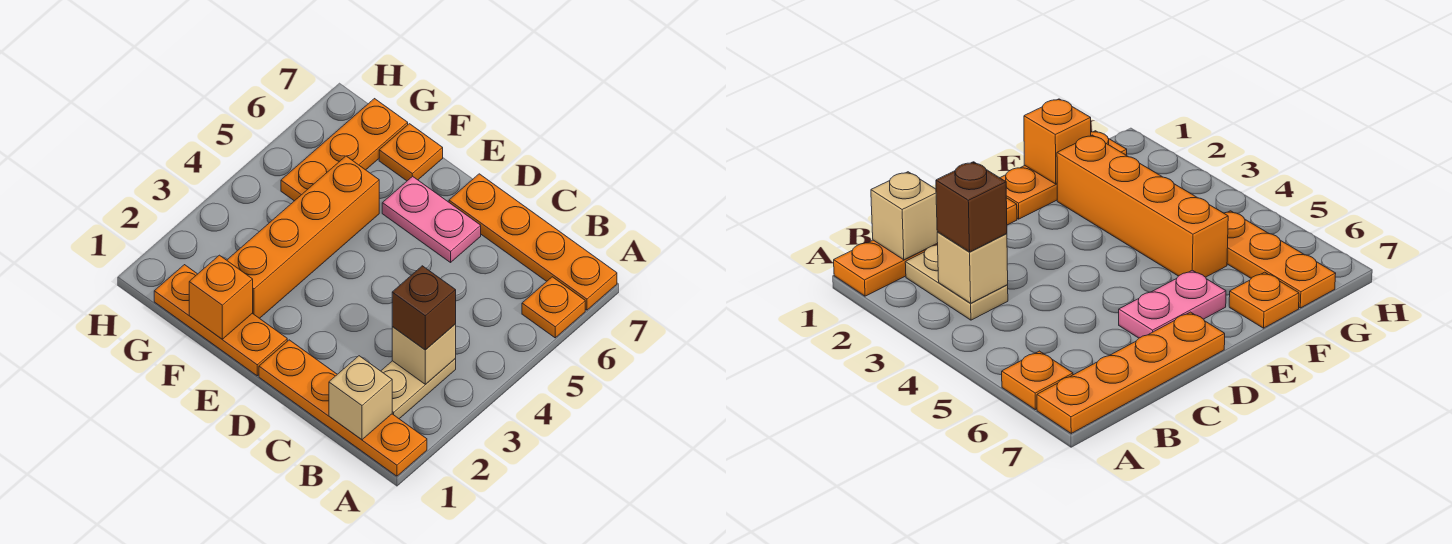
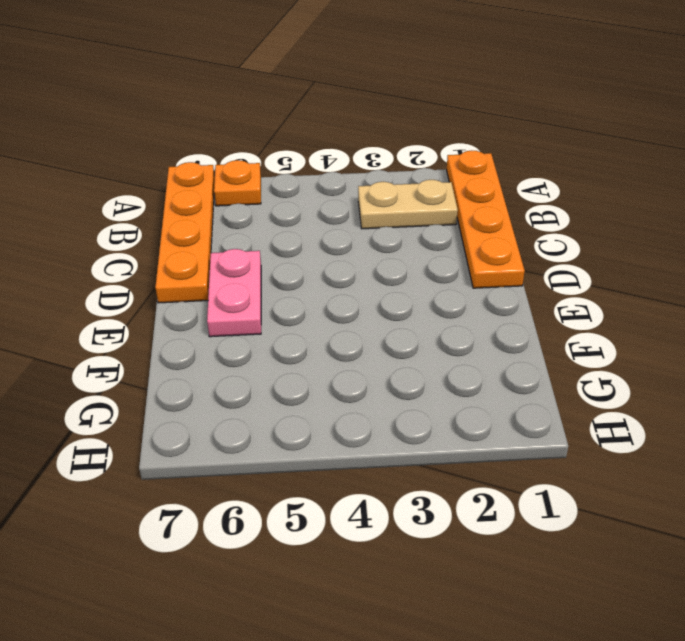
none -> orange 1x3 plate [154,265,287,376]
none -> orange 1x4 brick [227,156,379,318]
none -> orange 1x1 plate [379,124,443,181]

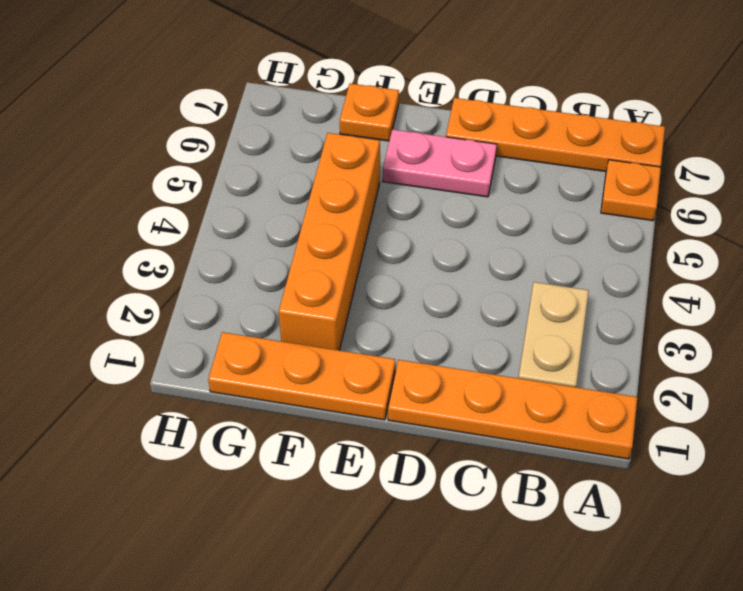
none -> orange 1x3 plate [281,99,408,201]
none -> tan 1x1 brick [329,356,392,440]
none -> tan 1x1 brick [392,324,456,384]

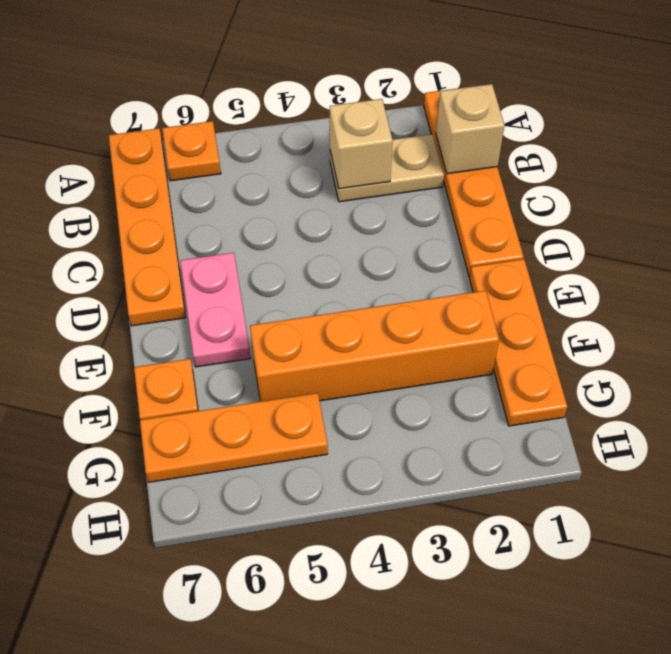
none -> orange 1x1 brick [189,255,253,339]
none -> brown 1x1 brick [392,266,456,350]

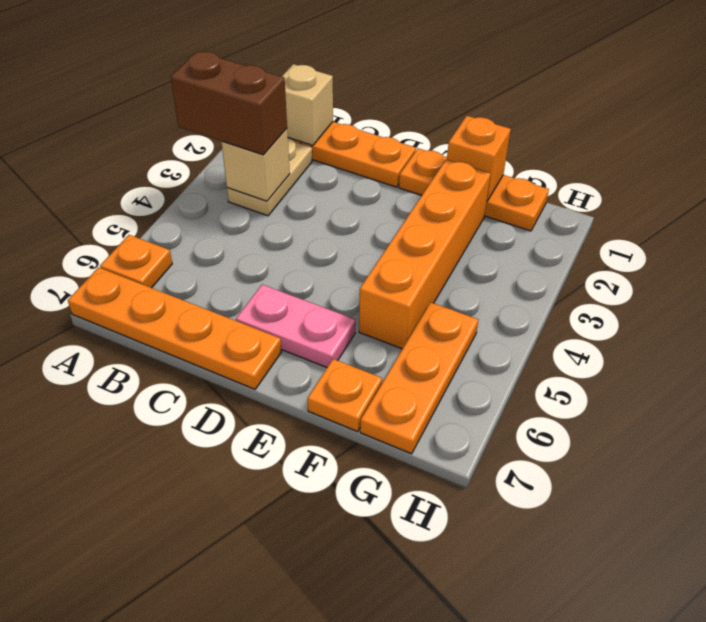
brown 1x2 brick [171,51,287,155] -> brown 1x1 brick [392,266,456,350]

